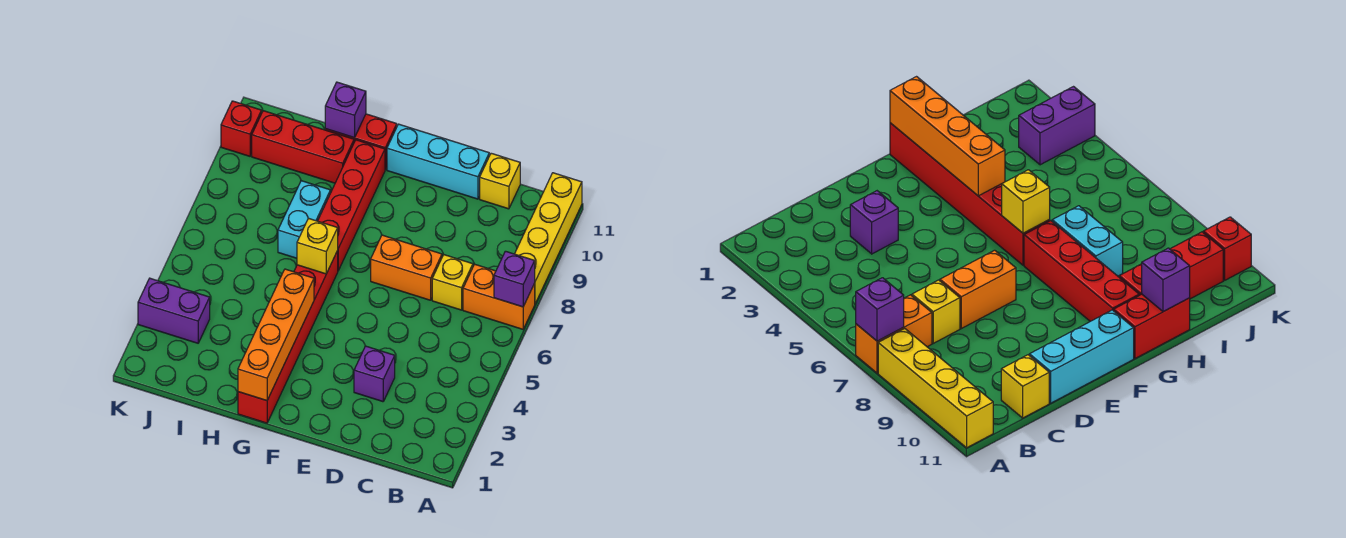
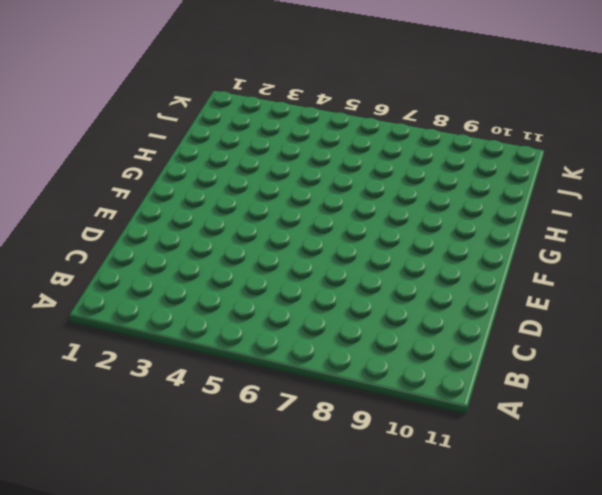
none -> orange 1x2 brick [463,264,535,329]
none -> yellow 1x4 brick [515,173,582,304]
none -> yellow 1x1 brick [432,254,473,310]

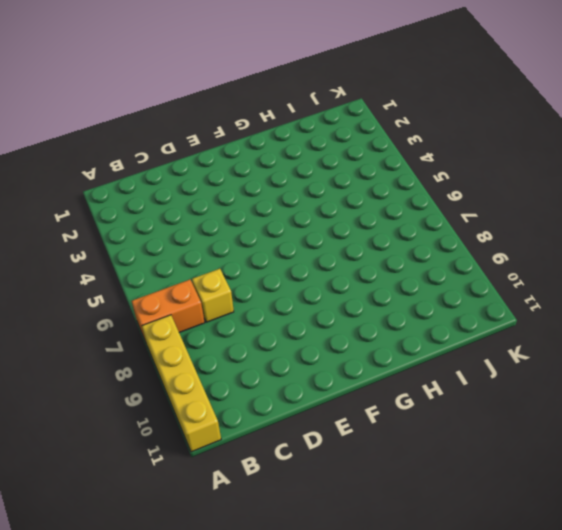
none -> yellow 1x1 brick [480,153,520,209]
none -> purple 1x1 brick [354,346,395,402]
none -> orange 1x2 brick [371,235,442,300]

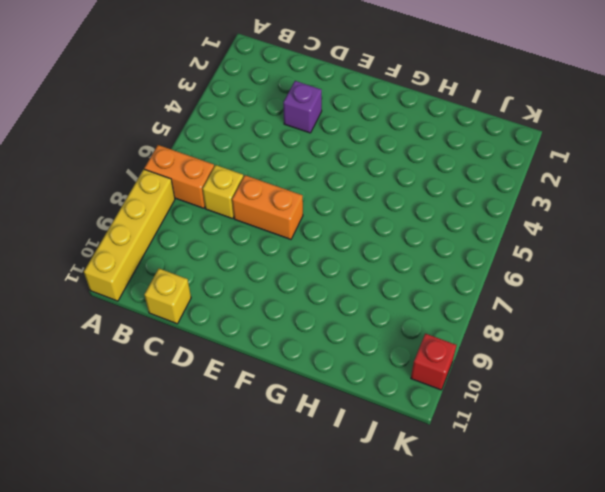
none -> cyan 1x3 brick [387,124,489,199]
none -> red 1x6 brick [238,251,338,423]
none -> red 1x4 brick [318,140,385,270]

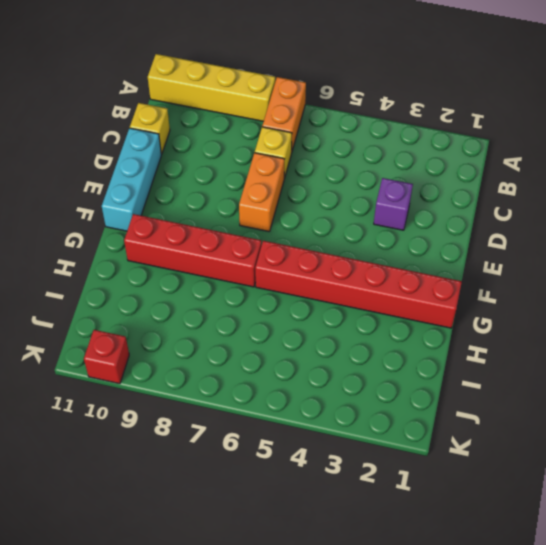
none -> red 1x2 brick [325,114,397,170]
none -> cyan 1x2 brick [278,181,330,258]
none -> red 1x3 brick [252,111,354,183]

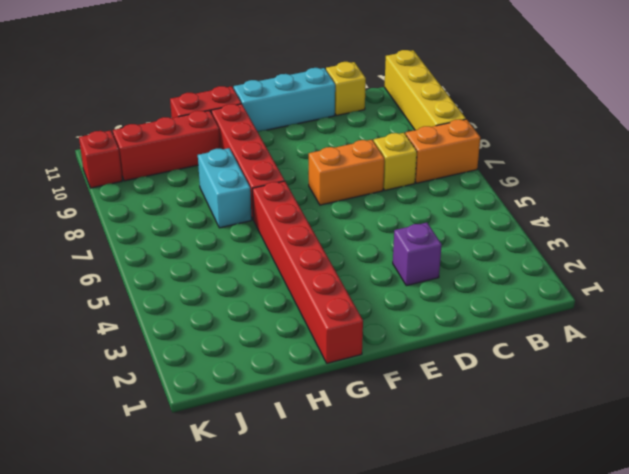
none -> purple 1x2 brick [138,278,210,343]
none -> purple 1x1 brick [494,251,535,307]
none -> orange 1x4 brick [238,269,314,401]

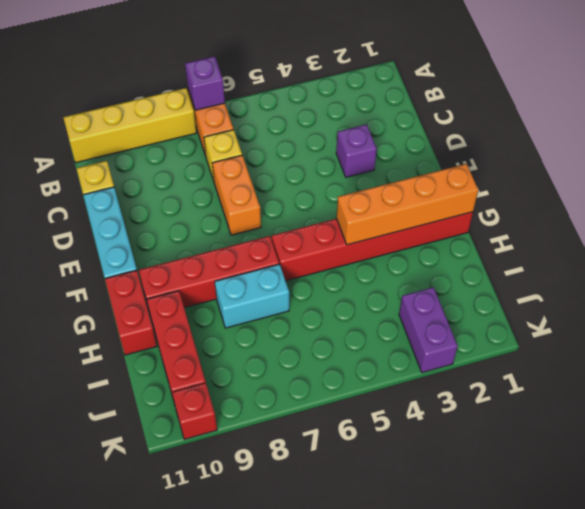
none -> yellow 1x1 brick [297,218,338,274]
none -> purple 1x1 brick [325,82,366,138]

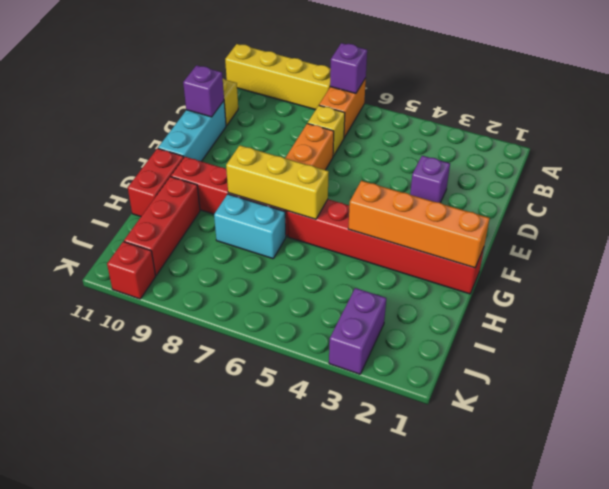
purple 1x1 brick [183,65,224,117] -> purple 1x1 brick moved to [325,82,366,138]
yellow 1x3 brick [226,145,329,219] -> yellow 1x1 brick [297,218,338,274]

